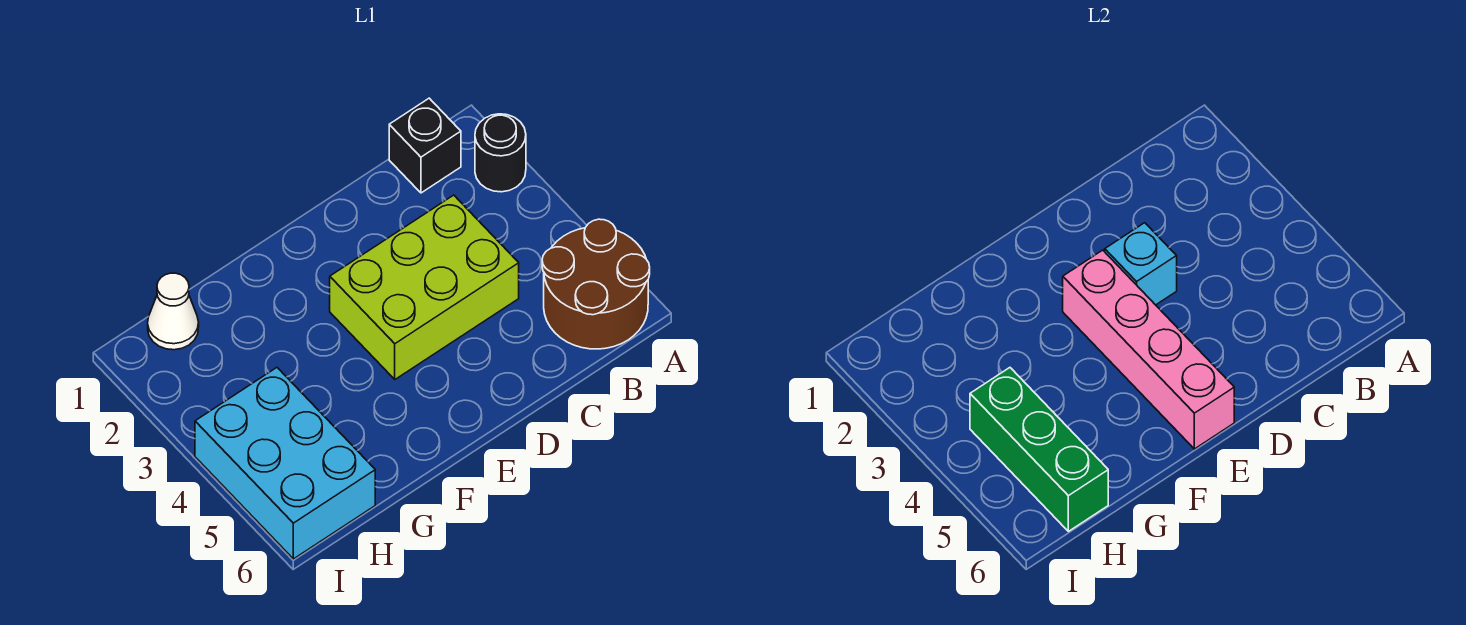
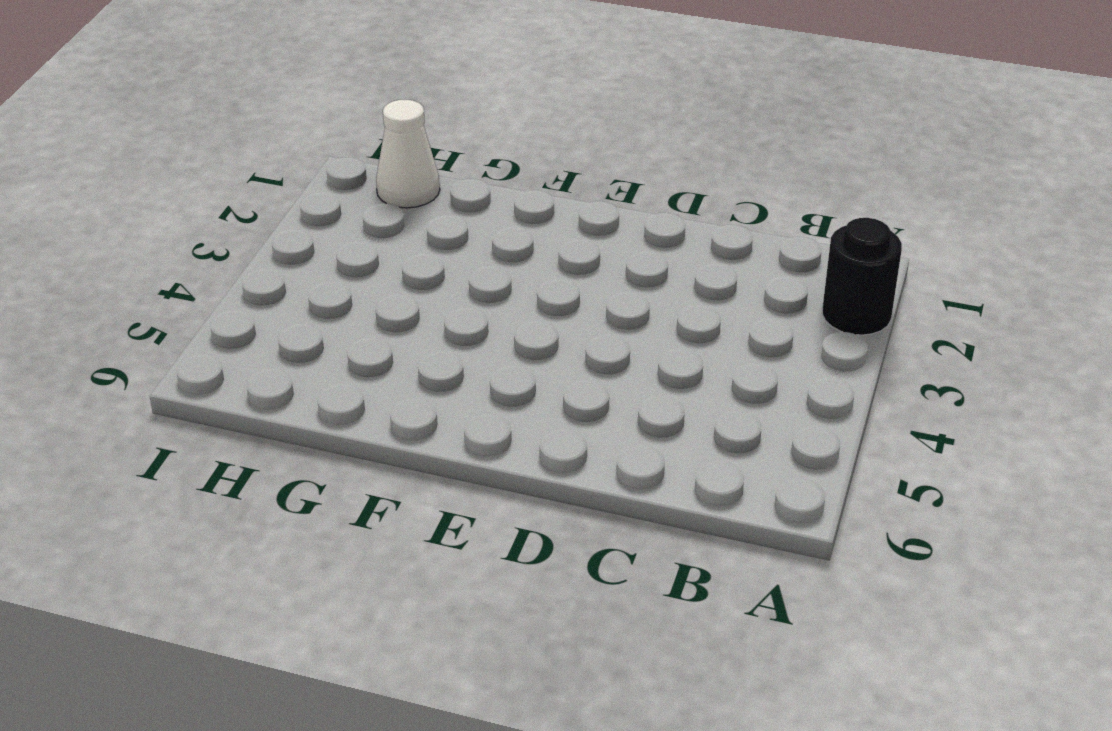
none -> brown 2x2 round brick [542,219,650,349]
none -> black 1x1 brick [389,98,461,193]

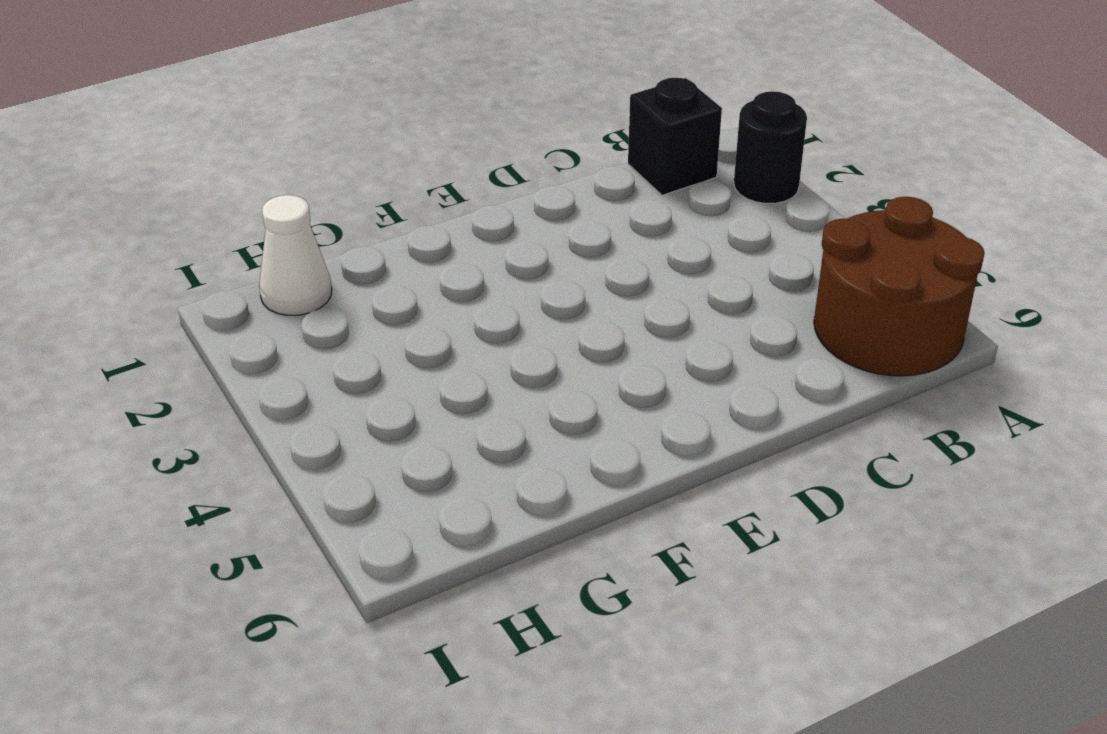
none -> lime 2x3 brick [330,195,519,379]
none -> cyan 2x3 brick [195,368,375,559]

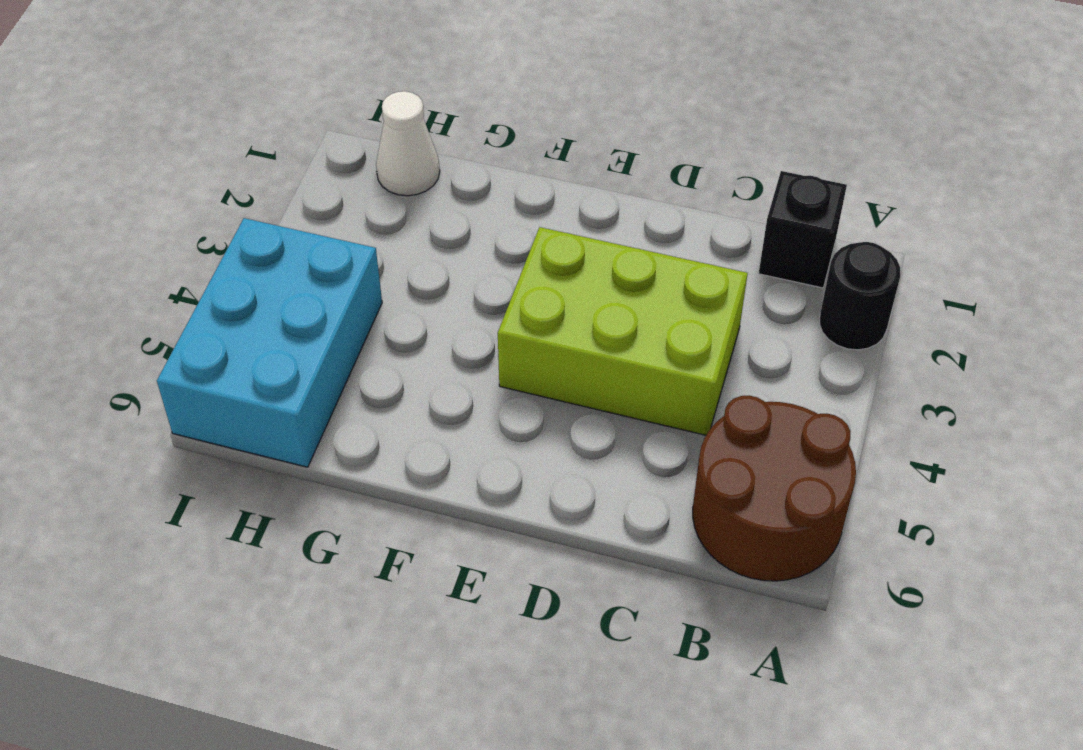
none -> cyan 1x1 brick [1105,223,1177,305]
none -> pink 1x4 brick [1063,250,1234,449]

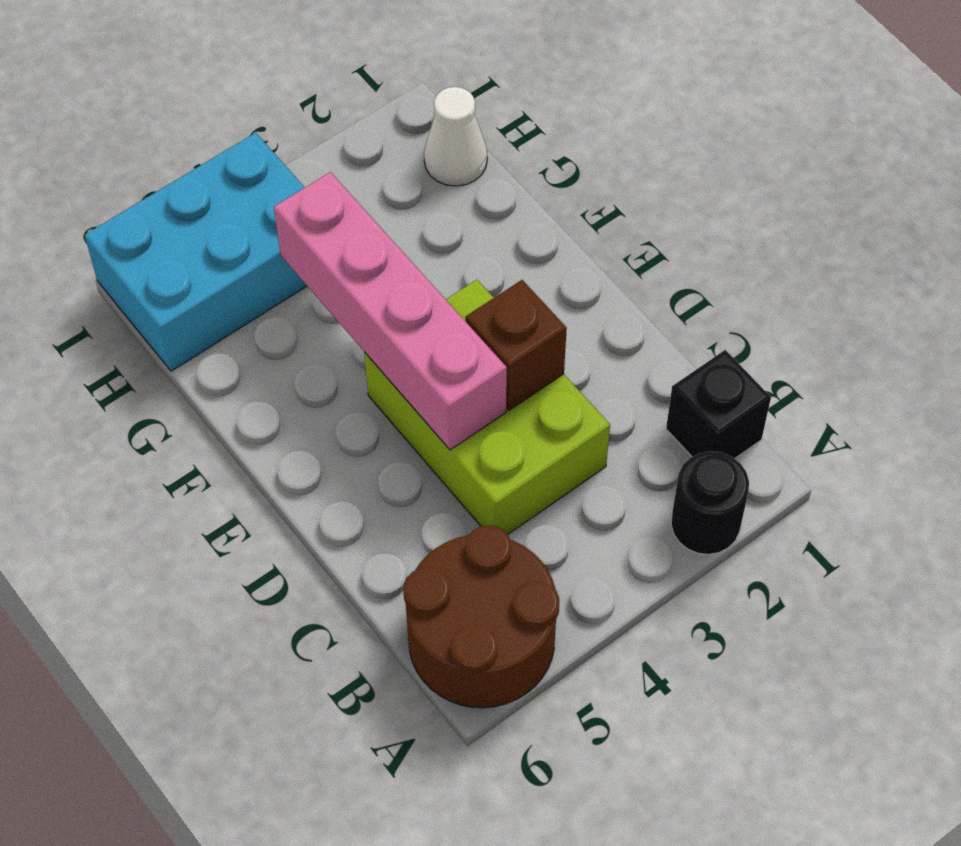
brown 1x1 brick [465,280,567,410] -> cyan 1x1 brick [1105,223,1177,305]
pink 1x4 brick [274,172,507,450] -> pink 1x4 brick turned to [1063,250,1234,449]
none -> green 1x3 brick [970,368,1108,531]

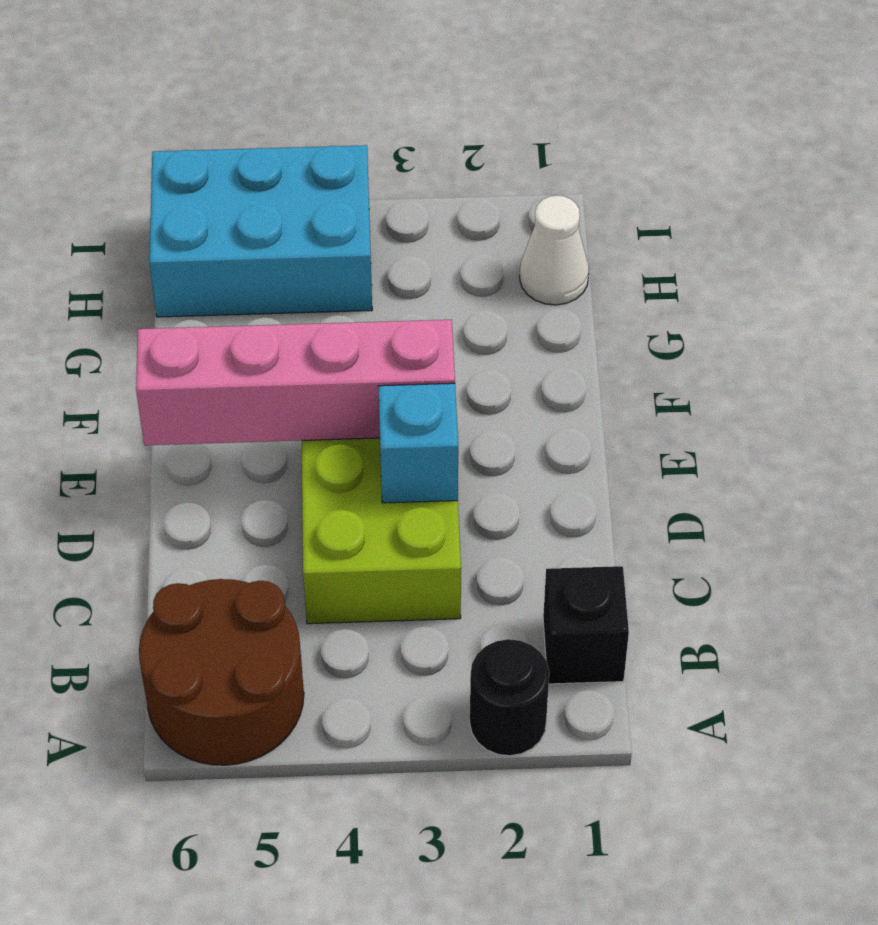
none -> green 1x3 brick [970,368,1108,531]

